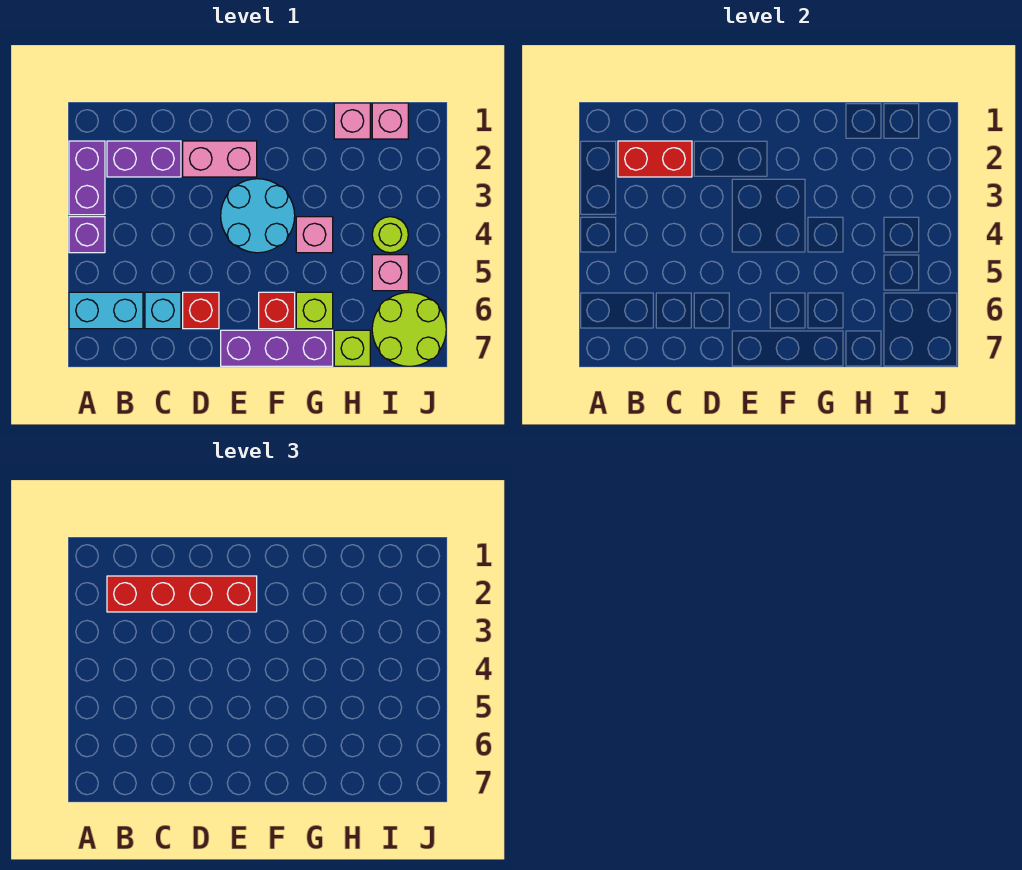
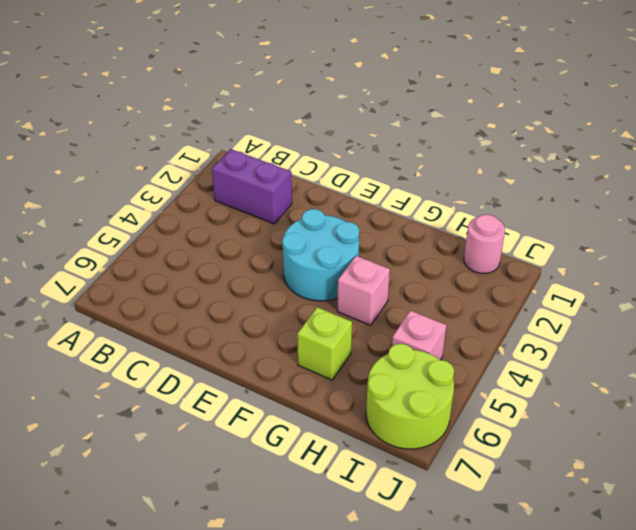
pink 1x1 round brick [464,214,505,274] -> pink 1x1 brick [372,103,408,139]
none -> purple 1x2 brick [69,141,105,215]
none -> purple 1x1 brick [69,217,105,253]
none -> cyan 1x2 brick [69,292,143,329]

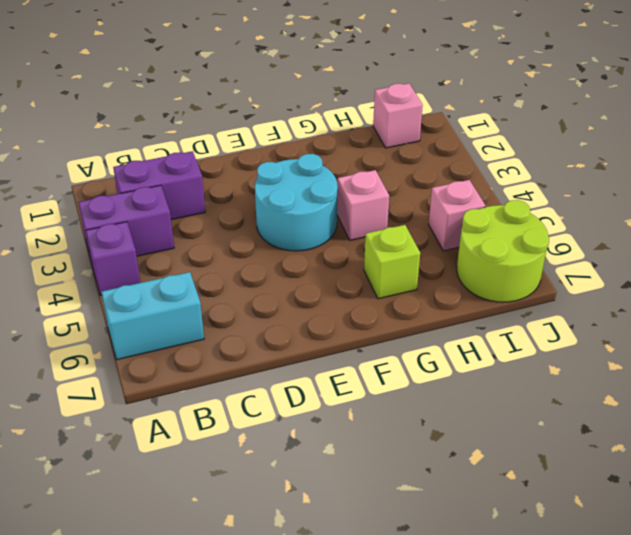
purple 1x2 brick [79,185,174,262] -> purple 1x2 brick turned to [69,141,105,215]
none -> cyan 1x1 brick [145,292,181,329]
none -> pink 1x2 brick [183,141,257,177]
none -> red 1x1 brick [183,292,219,329]

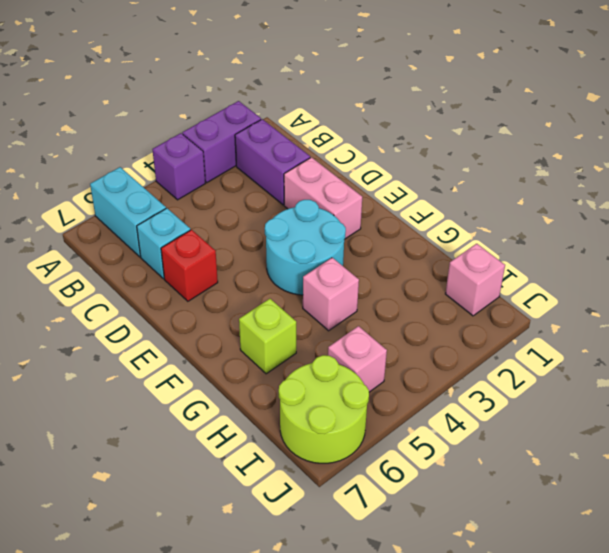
none -> purple 1x3 brick [221,330,333,366]
none -> red 1x1 brick [259,292,295,329]
none -> pink 1x1 brick [334,103,370,139]

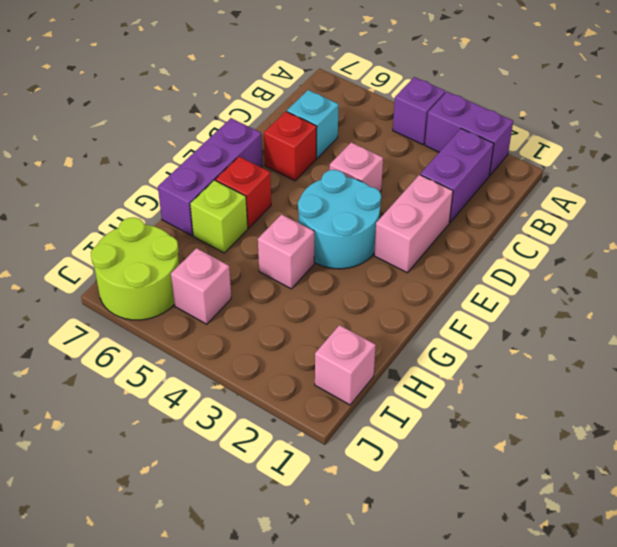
pink 1x1 brick [330,142,383,192] -> pink 1x1 brick moved to [334,103,370,139]
none -> cyan 1x2 brick [69,292,143,329]
none -> lime 1x1 brick [334,330,370,366]
none -> lime 1x1 round brick [372,217,408,253]

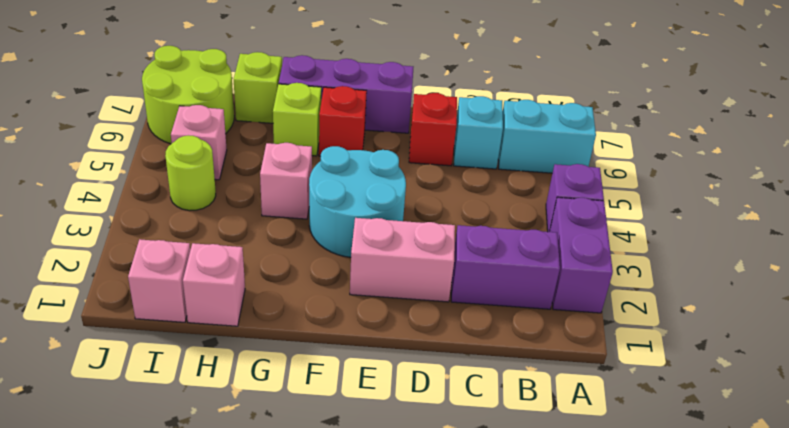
none -> red 1x2 brick [618,141,692,177]
none -> red 1x4 brick [107,576,257,612]

